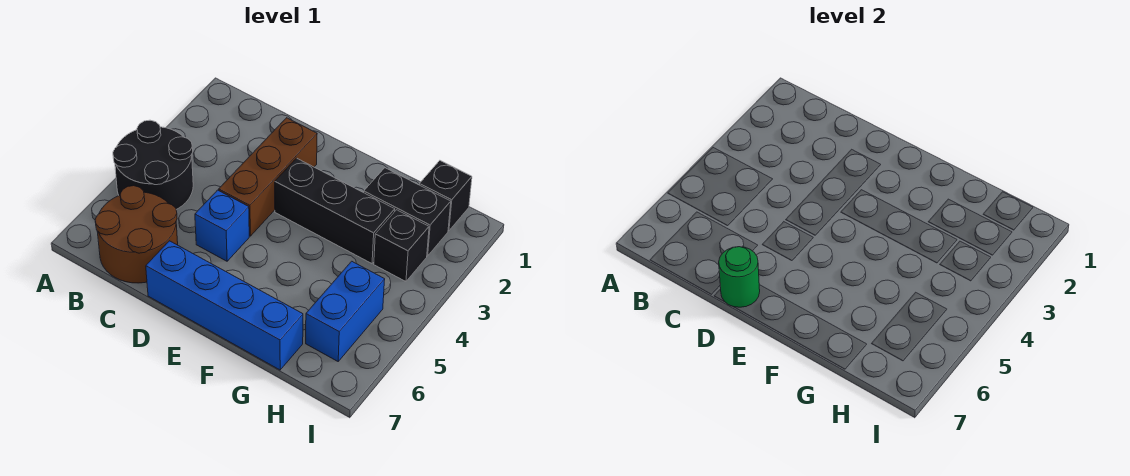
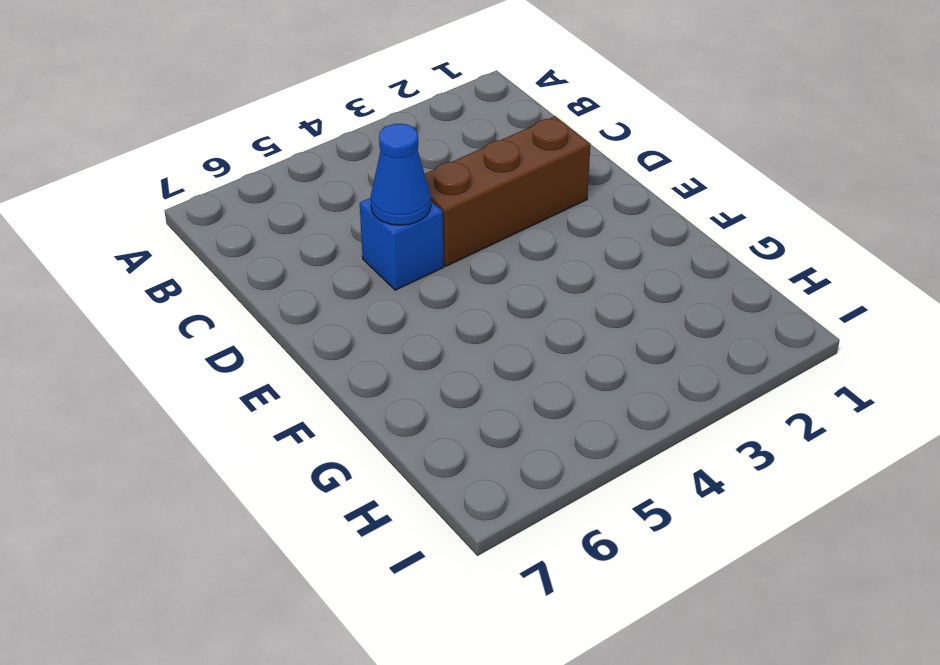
blue 1x1 cone [371,124,431,225] -> none
none -> black 2x2 round brick [113,120,193,209]
none -> brown 2x2 round brick [95,186,178,283]

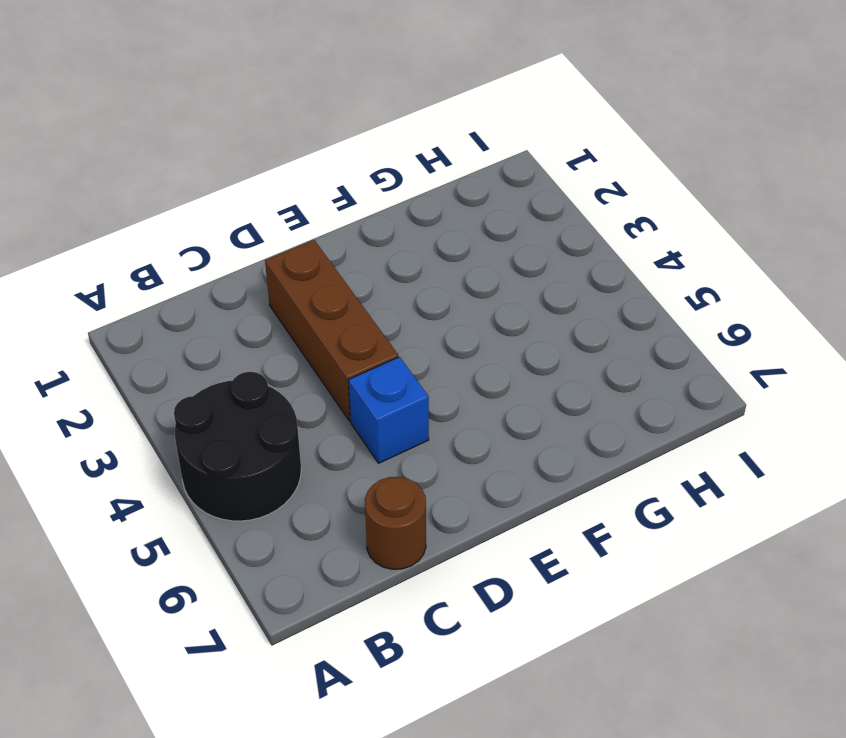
brown 1x1 round brick [365,477,426,569] -> brown 2x2 round brick [95,186,178,283]
none -> blue 1x4 brick [146,241,303,370]
none -> black 1x3 brick [275,158,395,263]

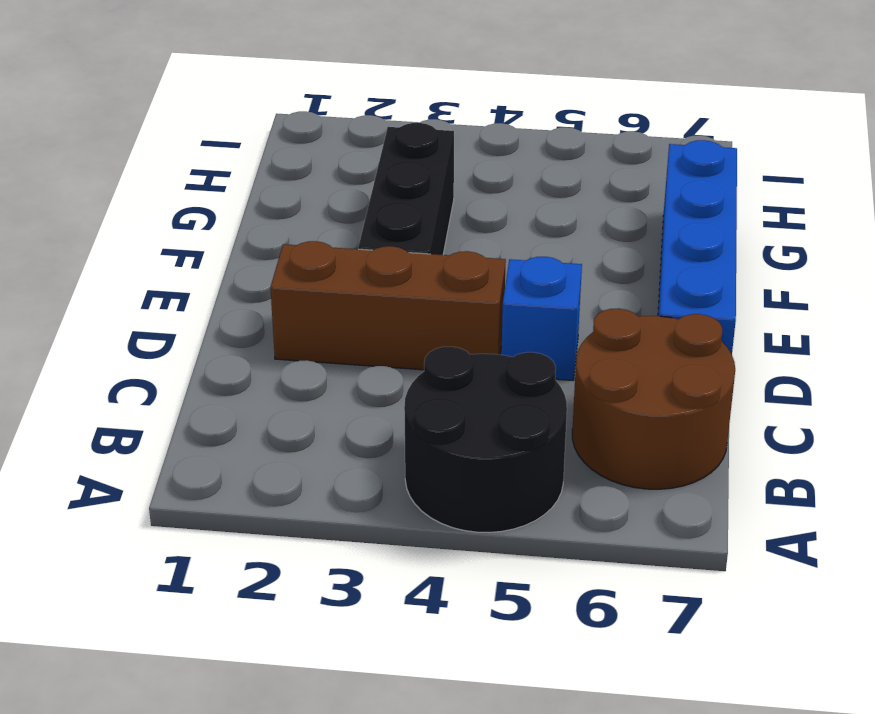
none -> black 1x2 brick [364,168,451,256]
none -> black 1x1 brick [419,161,472,231]

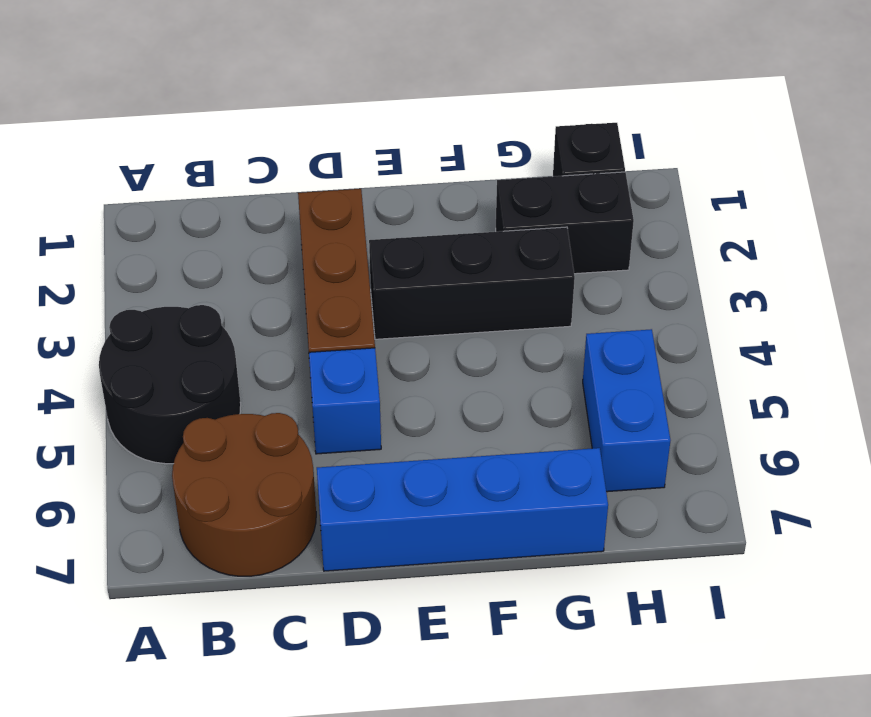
none -> black 1x1 brick [374,210,429,281]
none -> green 1x1 round brick [719,247,760,307]

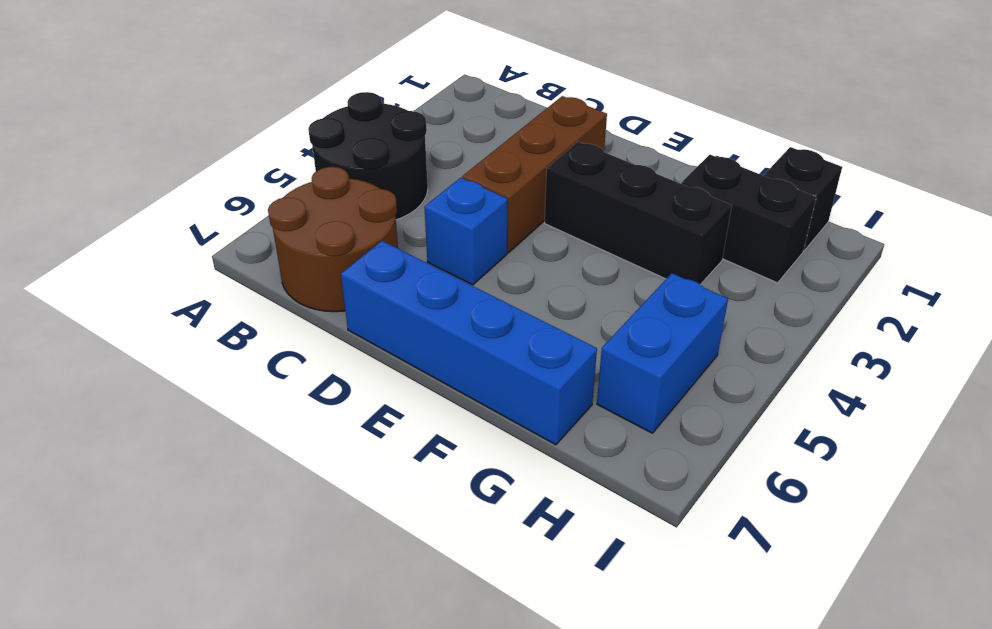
none -> black 1x1 brick [374,210,429,281]
none -> green 1x1 round brick [719,247,760,307]

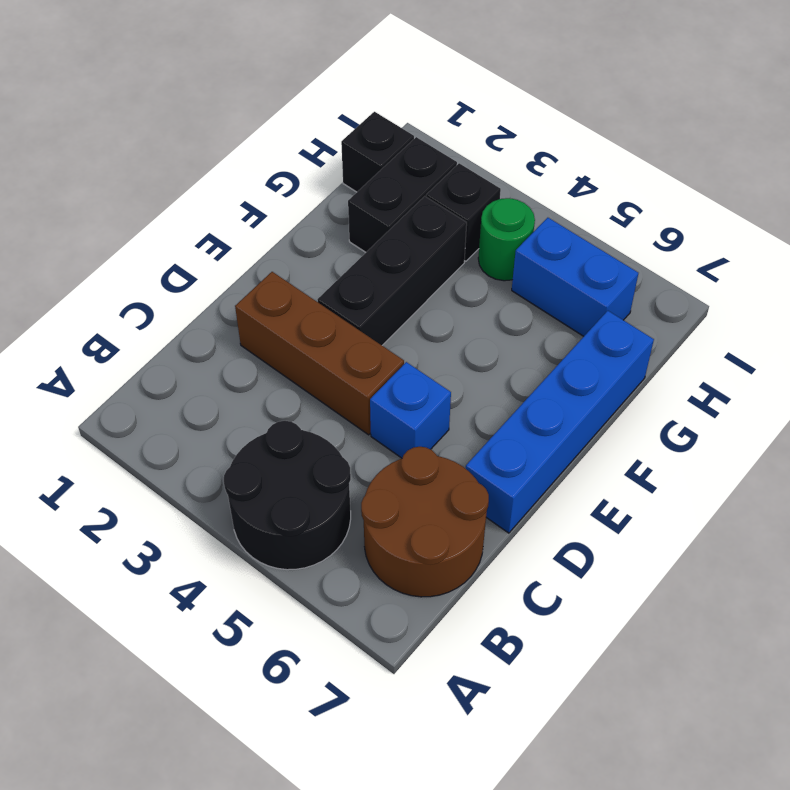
green 1x1 round brick [478,198,535,281] -> green 1x1 round brick moved to [719,247,760,307]

